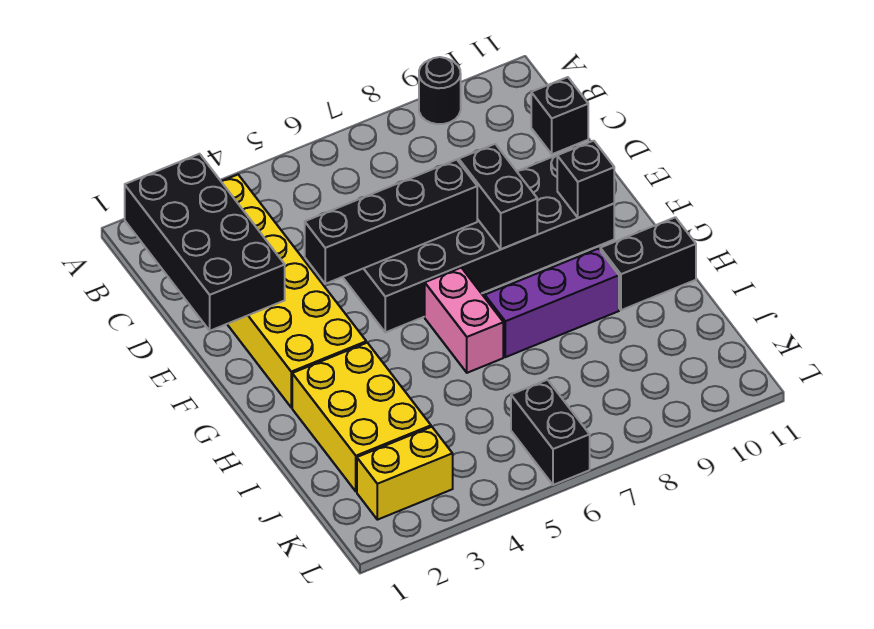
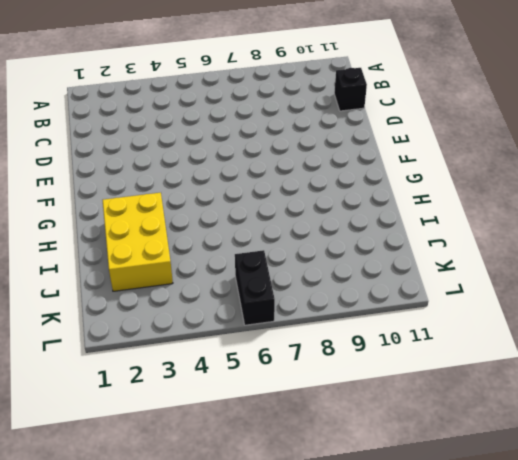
none -> black 1x1 round brick [419,57,461,124]
none -> yellow 2x6 brick [221,175,366,407]
none -> black 2x6 brick [343,149,614,332]

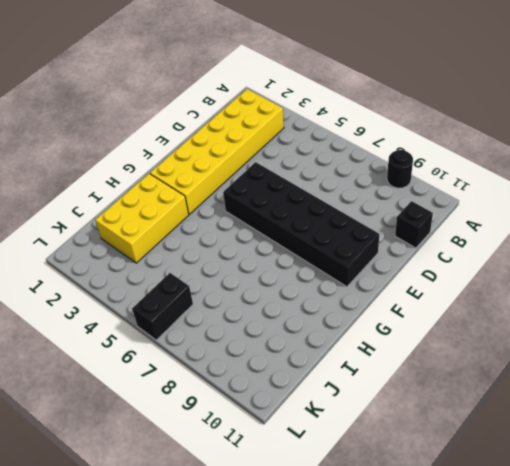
none -> pink 1x2 brick [425,268,503,373]
none -> purple 1x3 brick [485,249,619,357]
none -> black 1x2 brick [600,217,696,310]

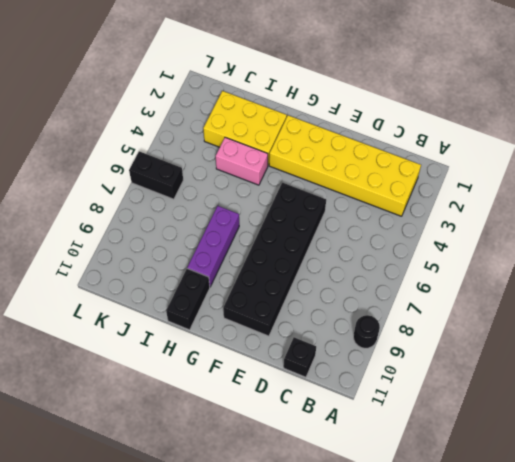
pink 1x2 brick [216,137,268,185] -> pink 1x2 brick moved to [425,268,503,373]
none -> yellow 1x2 brick [357,427,453,520]
none -> black 2x4 brick [125,154,285,331]
none -> black 1x4 brick [305,160,477,284]

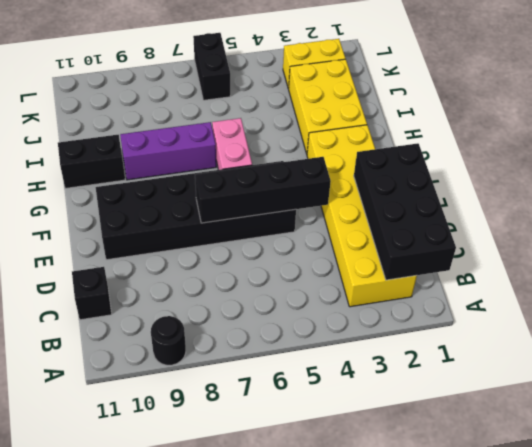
none -> black 1x2 brick [459,144,537,249]
none -> black 1x1 brick [557,141,614,218]

